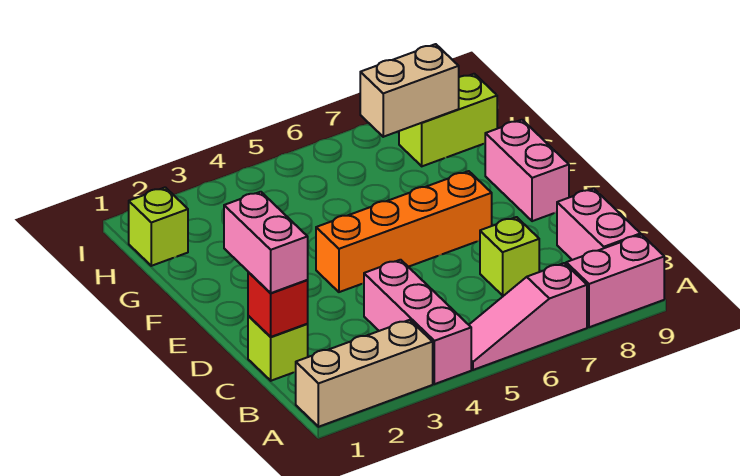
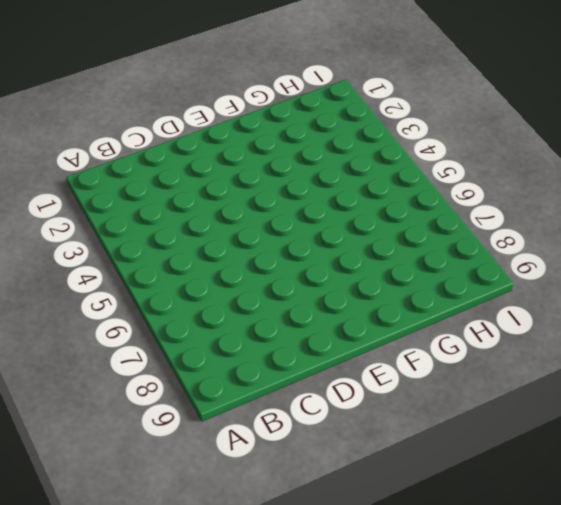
none -> tan 1x3 brick [296,320,433,427]
none -> pink 1x3 brick [364,260,471,384]
none -> pink 1x3 slope [469,263,587,370]

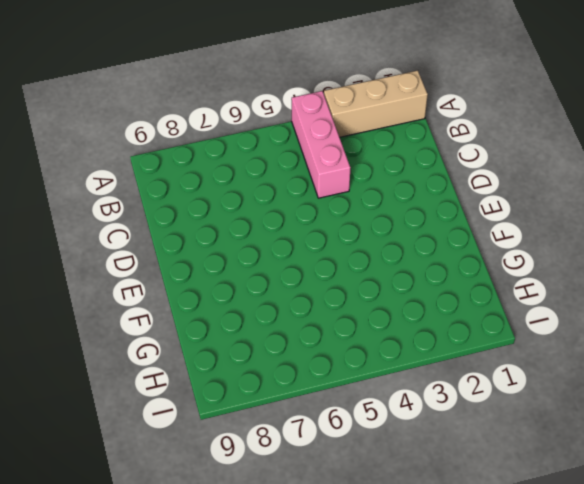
none -> pink 1x3 slope [469,263,587,370]
none -> pink 1x2 brick [566,235,664,327]
none -> pink 1x2 brick [557,189,641,260]

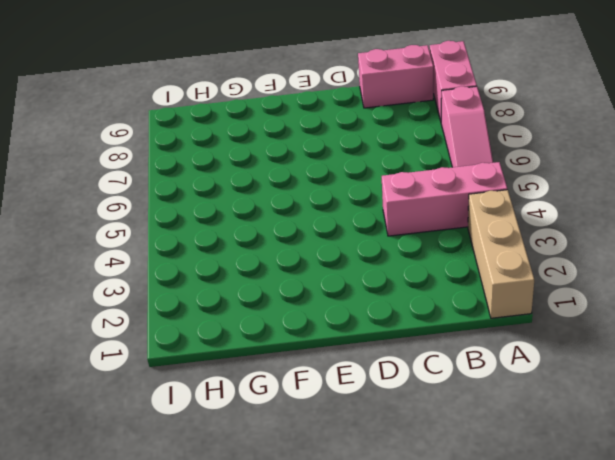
none -> lime 1x1 brick [248,316,308,381]
none -> lime 1x1 brick [480,217,539,295]
none -> orange 1x4 brick [316,171,492,292]

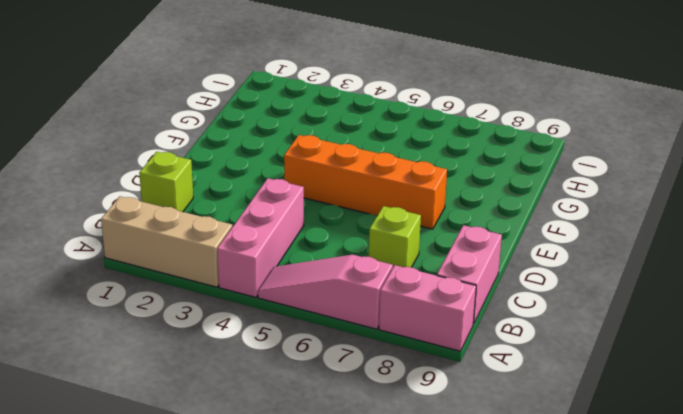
none -> pink 1x2 brick [485,120,569,221]
none -> lime 1x1 brick [129,187,188,266]
none -> lime 1x2 brick [399,74,497,166]

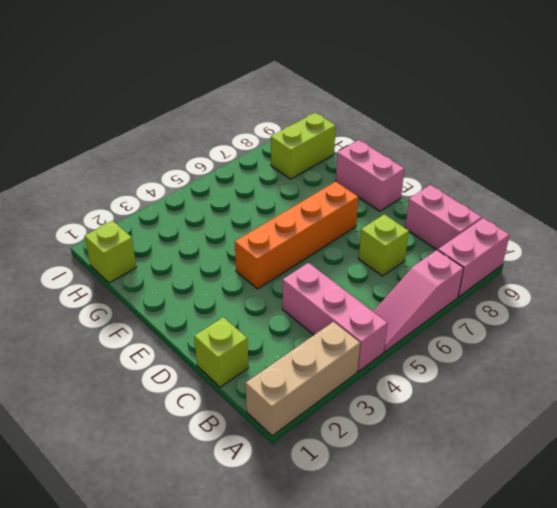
none -> red 1x1 brick [248,272,308,337]
none -> tan 1x2 brick [360,44,459,137]
none -> pink 1x2 brick [224,192,308,293]

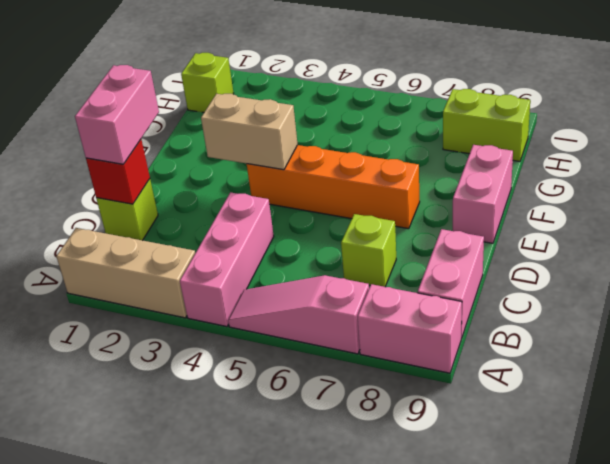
tan 1x2 brick [201,94,298,170] -> tan 1x2 brick moved to [360,44,459,137]

